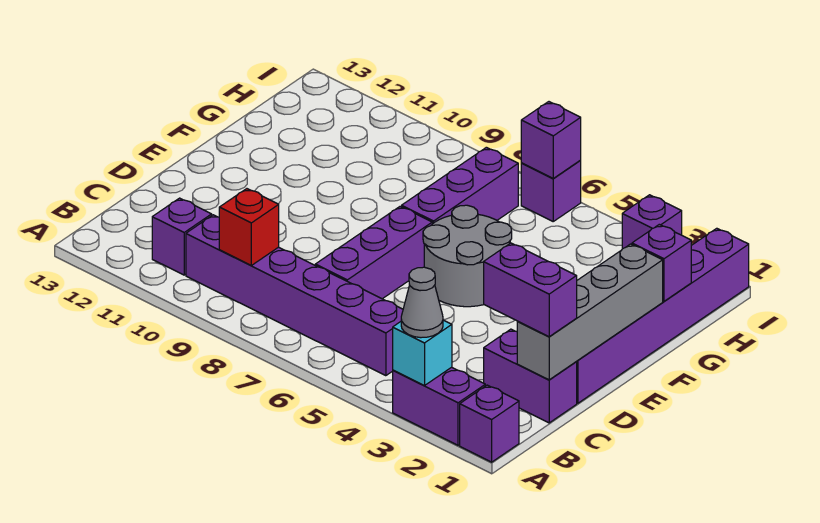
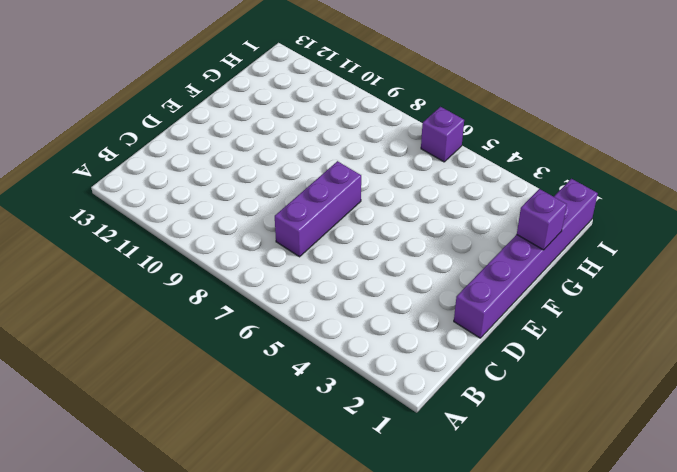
none -> purple 1x1 brick [460,385,519,462]
none -> purple 1x2 brick [393,367,485,445]
none -> purple 1x6 brick [186,215,403,376]

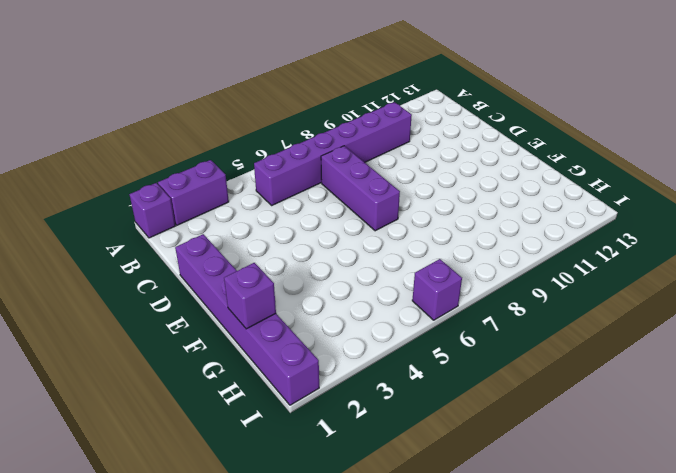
none -> purple 1x1 brick [152,198,212,275]
none -> purple 1x2 brick [484,329,577,423]
none -> grey 2x2 round brick [423,205,512,307]

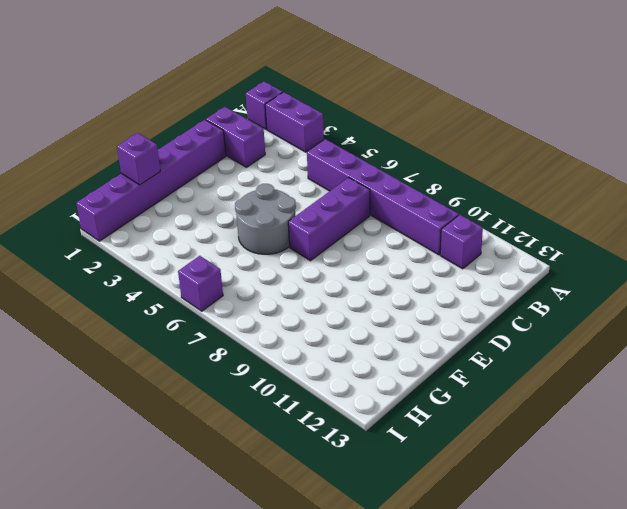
none -> purple 1x3 brick [402,147,518,224]
none -> purple 1x1 brick [622,195,682,249]
none -> cyan 1x1 brick [393,320,452,386]

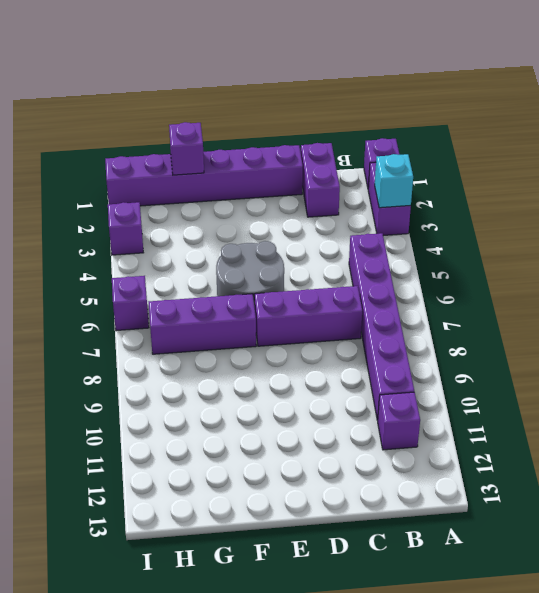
none -> red 1x1 brick [219,189,279,265]
none -> grey 1x4 brick [517,244,663,380]
none -> purple 1x1 brick [521,102,581,179]

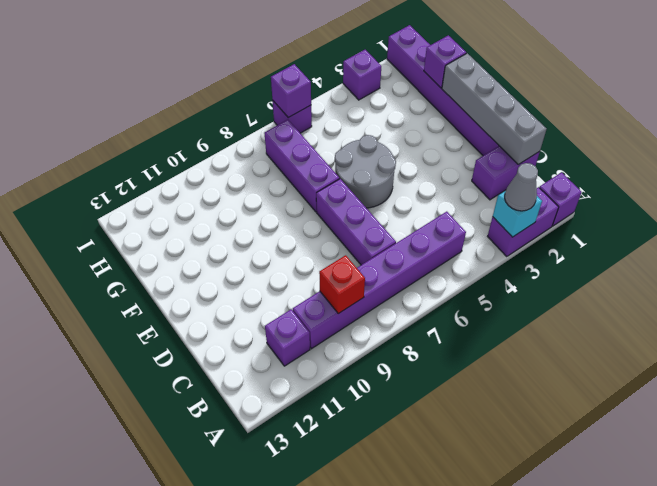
none -> purple 1x2 brick [484,243,577,337]

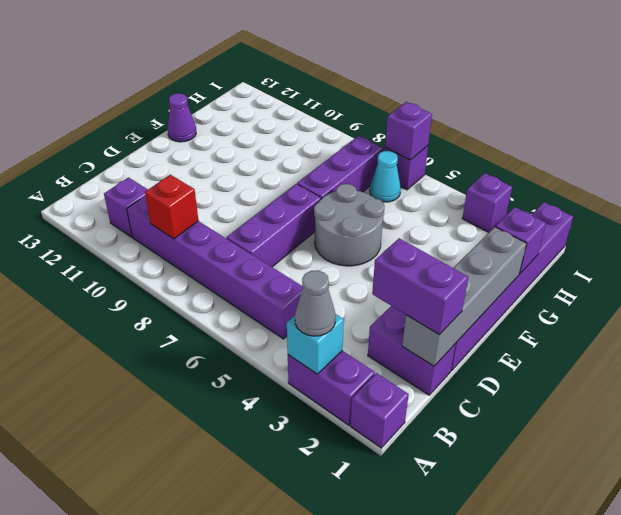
purple 1x1 cone [168,93,196,142] -> none
cyan 1x1 cone [370,151,401,202] -> none

